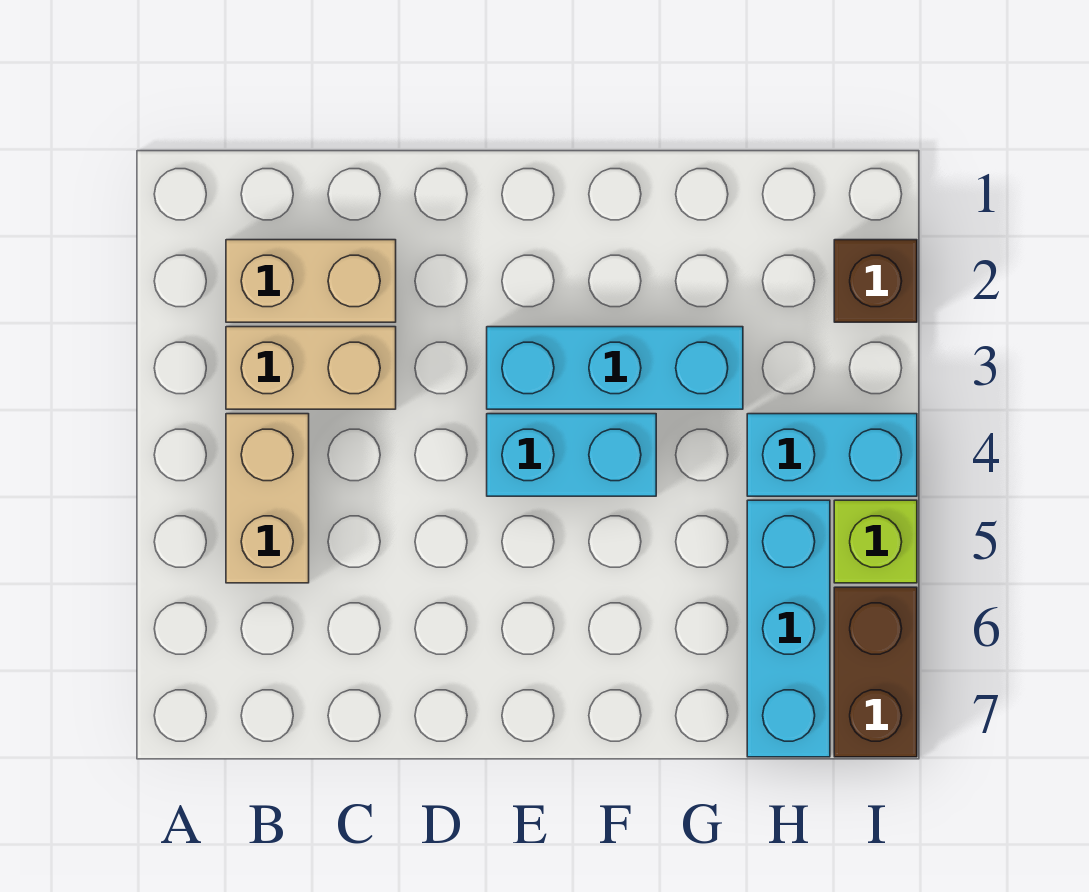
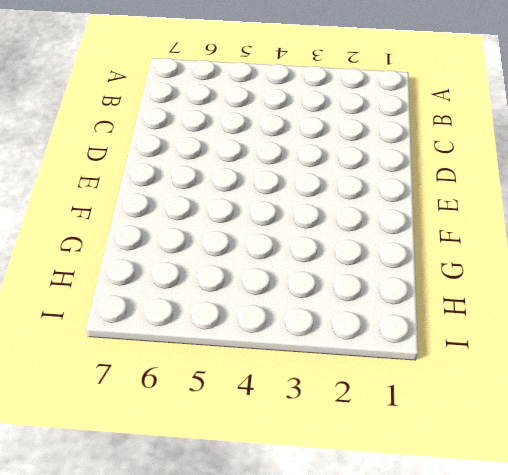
none -> tan 1x2 brick [226,240,396,322]
none -> tan 1x2 brick [226,327,396,409]

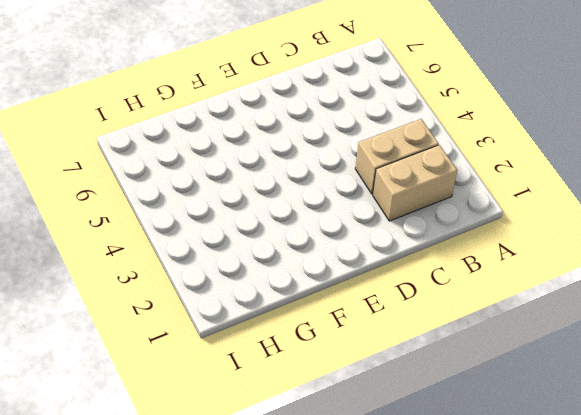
none -> tan 1x2 brick [226,414,309,583]
none -> cyan 1x3 brick [487,327,743,409]

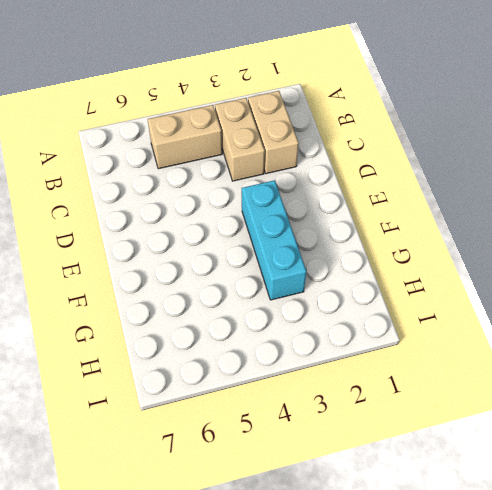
none -> cyan 1x2 brick [487,414,656,496]
none -> cyan 1x2 brick [747,414,917,496]

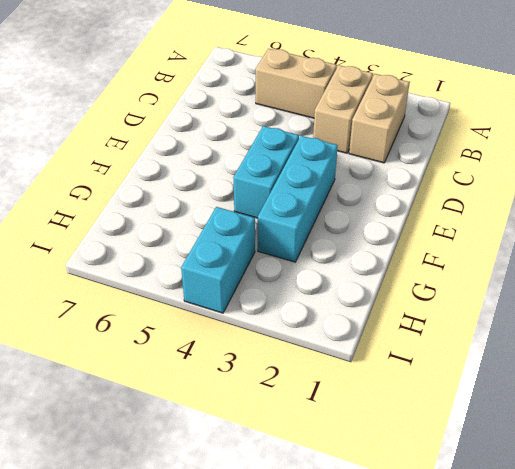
none -> cyan 1x3 brick [747,500,830,757]
none -> brown 1x1 brick [834,240,917,322]

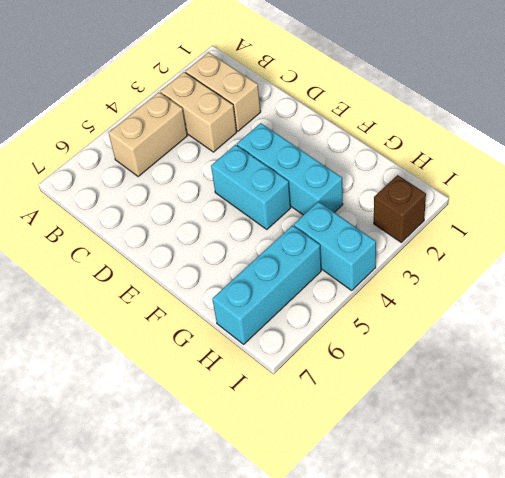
none -> lime 1x1 brick [834,500,917,583]
none -> brown 1x2 brick [834,587,917,757]

